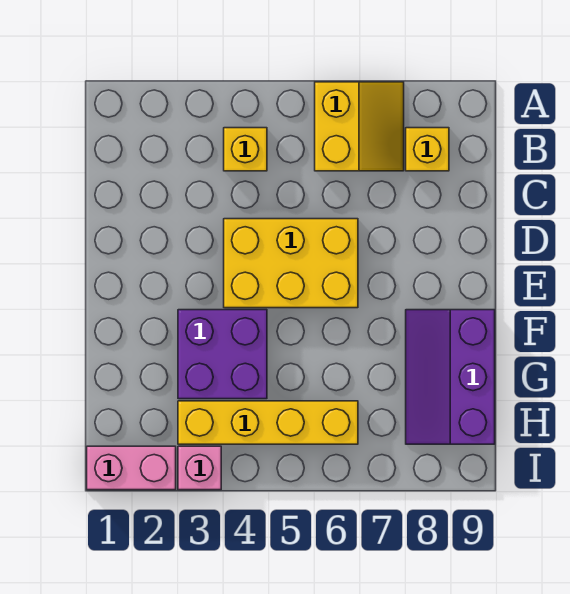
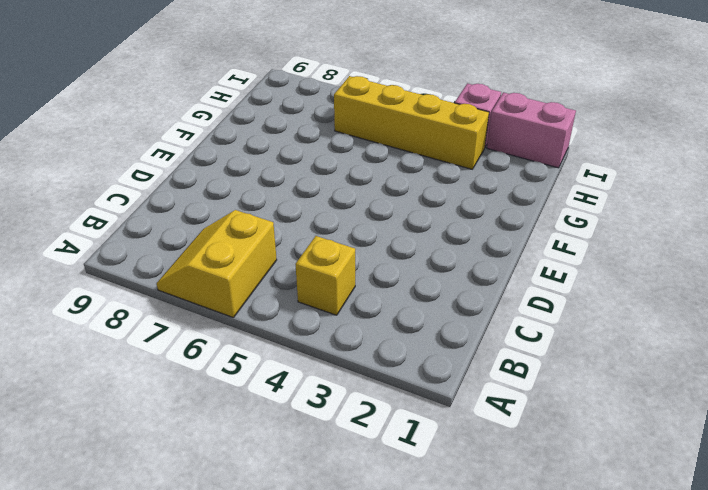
none -> yellow 1x1 brick [406,128,449,171]
none -> yellow 2x3 brick [224,219,358,308]

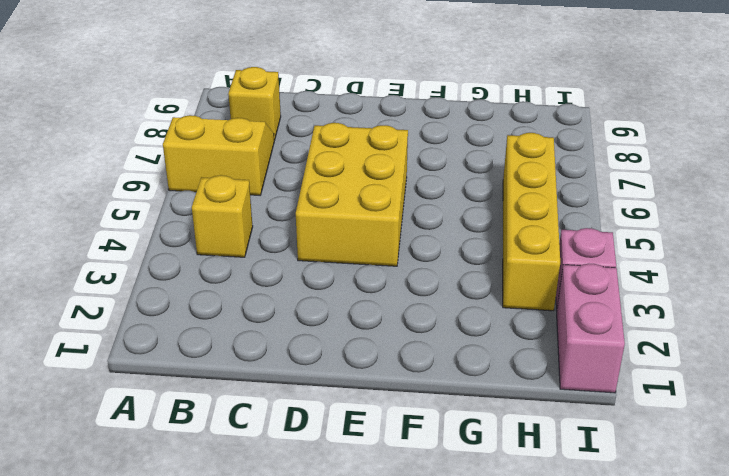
none -> purple 2x2 brick [178,310,267,399]
none -> purple 2x3 slope [406,310,495,444]

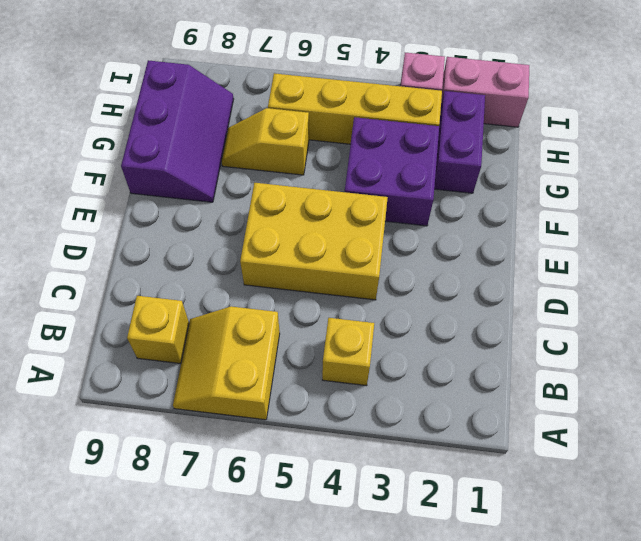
purple 1x2 brick [434,91,485,193] -> none
yellow 1x2 slope [221,108,309,175] -> none

